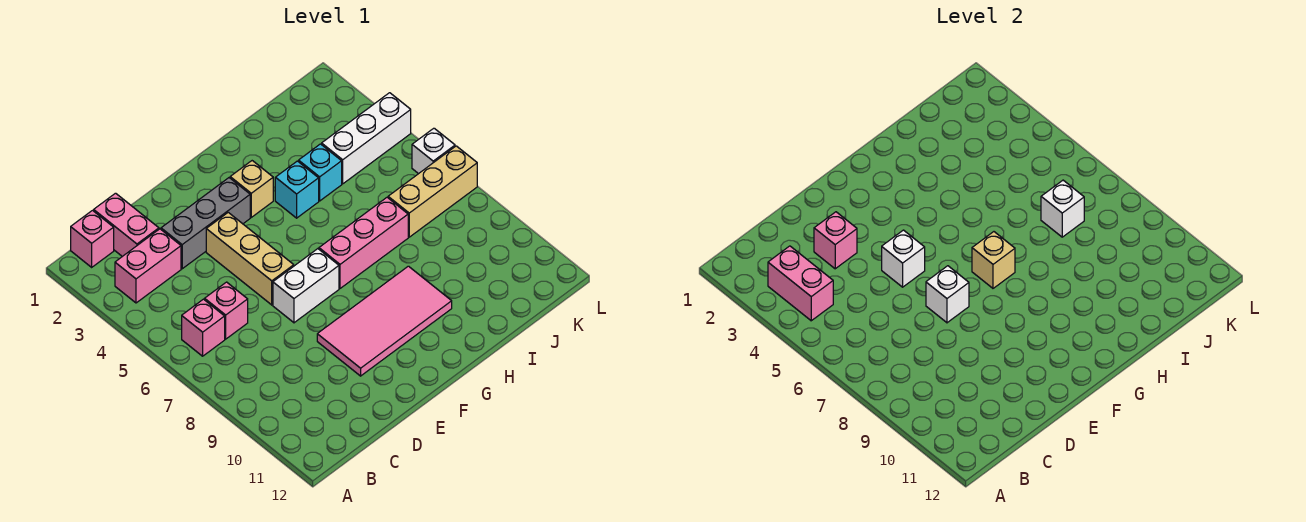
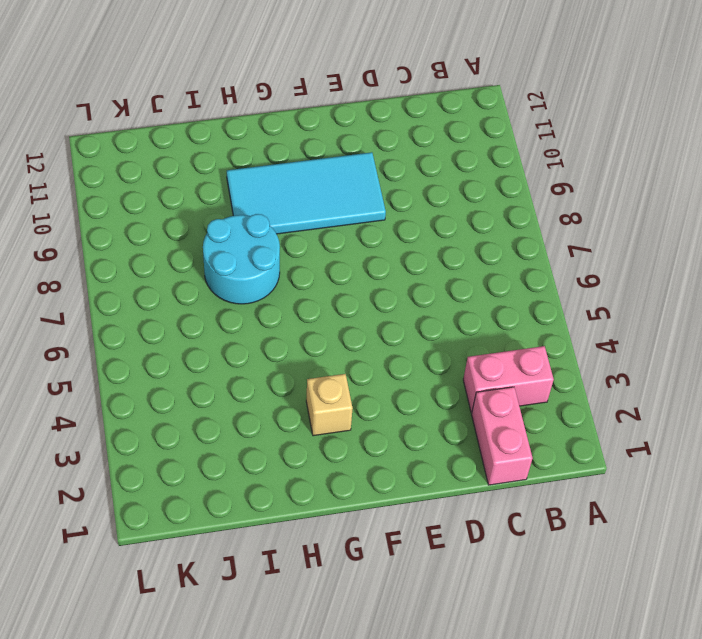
cyan 2x4 tile [227,152,386,234] -> pink 2x4 tile [317,266,452,376]
cyan 2x2 round brick [203,214,280,304] -> pink 1x3 brick [319,197,408,288]
none -> pink 1x1 brick [71,210,114,267]
none -> pink 1x1 brick [182,299,225,356]
none -> pink 1x1 brick [205,282,248,339]

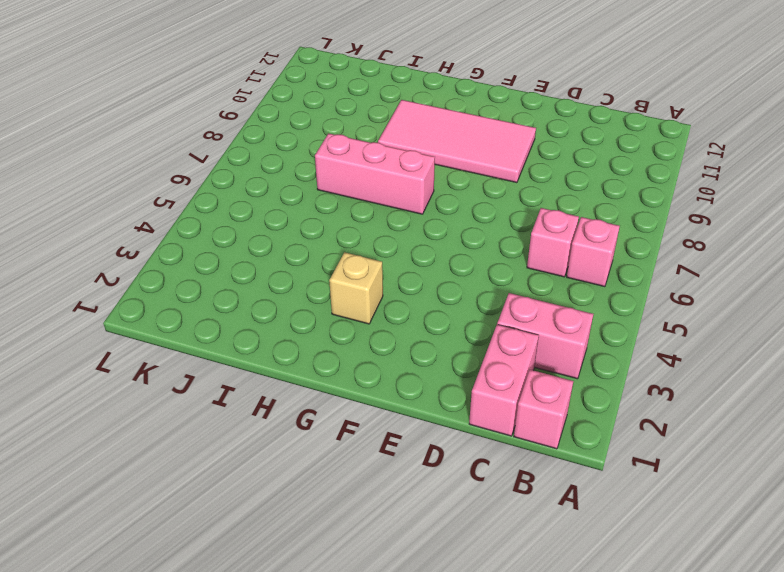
none -> grey 1x3 brick [161,178,250,269]
none -> tan 1x3 brick [206,212,294,305]
none -> white 1x2 brick [273,249,339,323]

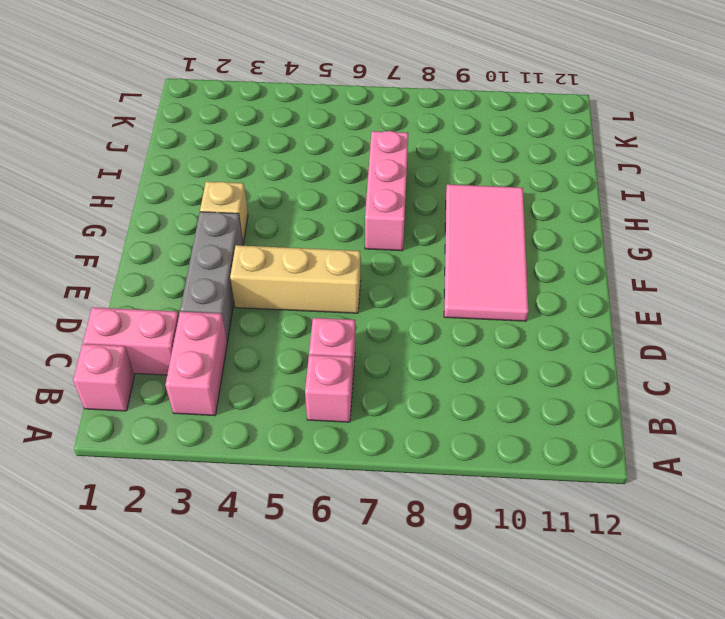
none -> white 1x2 brick [273,249,339,323]
none -> cyan 1x1 brick [275,161,319,218]
none -> cyan 1x1 brick [299,144,342,201]

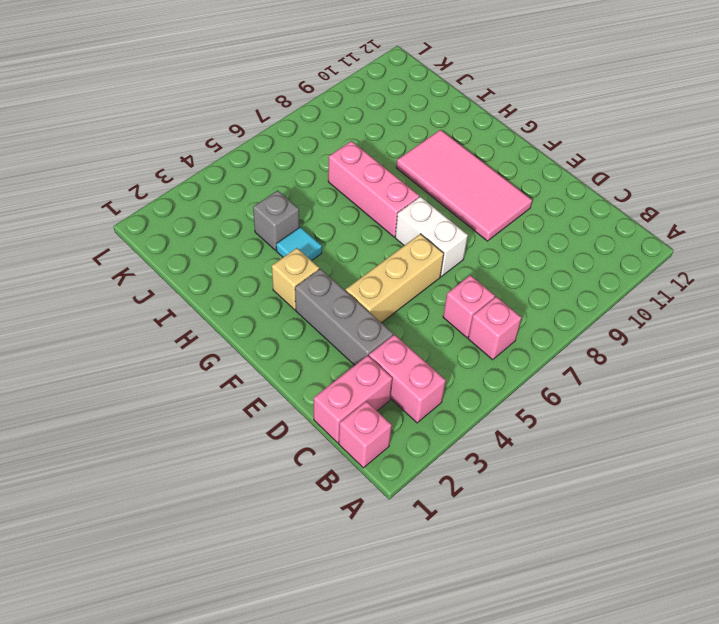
cyan 1x1 tile [276,227,322,261] -> cyan 1x1 brick [275,161,319,218]
grey 1x1 brick [253,190,299,250] -> cyan 1x1 brick [299,144,342,201]
none -> white 1x3 brick [322,93,411,184]
none -> tan 1x3 brick [388,146,477,237]
none -> white 1x1 brick [412,128,455,174]

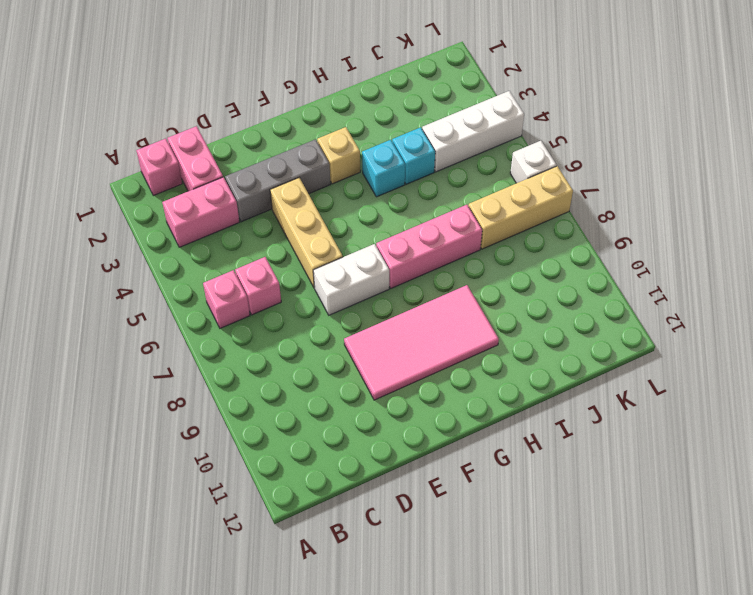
none -> pink 1x2 brick [768,246,833,321]
none -> pink 1x1 brick [814,212,857,269]
none -> white 1x1 brick [882,230,925,287]

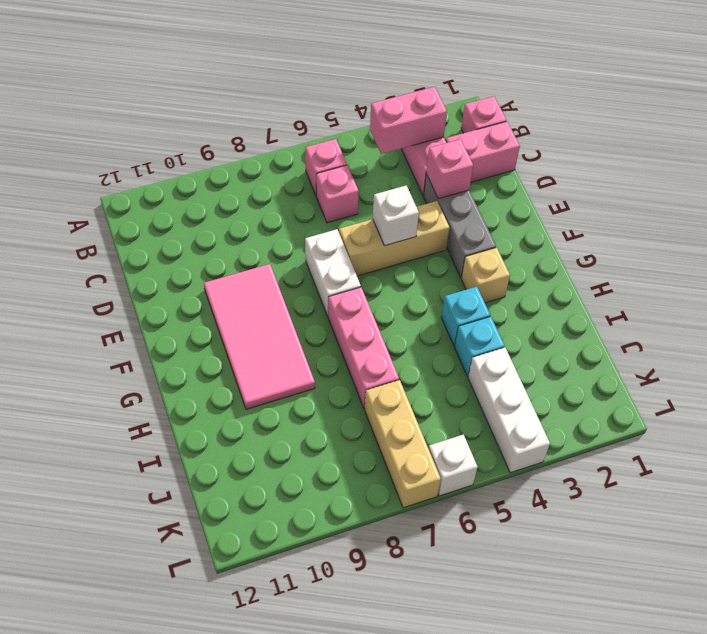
none -> white 1x1 brick [926,266,969,323]
none -> tan 1x1 brick [972,232,1015,288]
none -> white 1x1 brick [1041,180,1084,237]

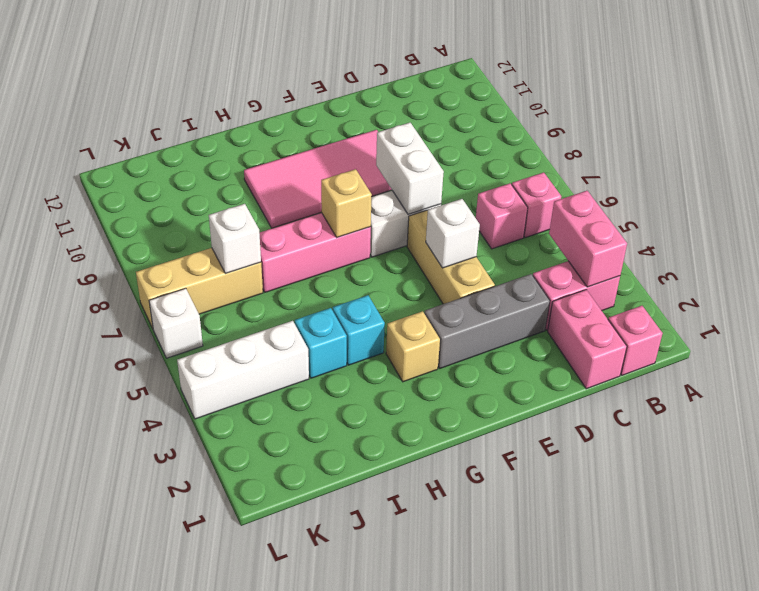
white 1x2 brick [376,123,444,214] -> white 1x1 brick [926,266,969,323]
none -> pink 1x1 brick [814,212,857,269]

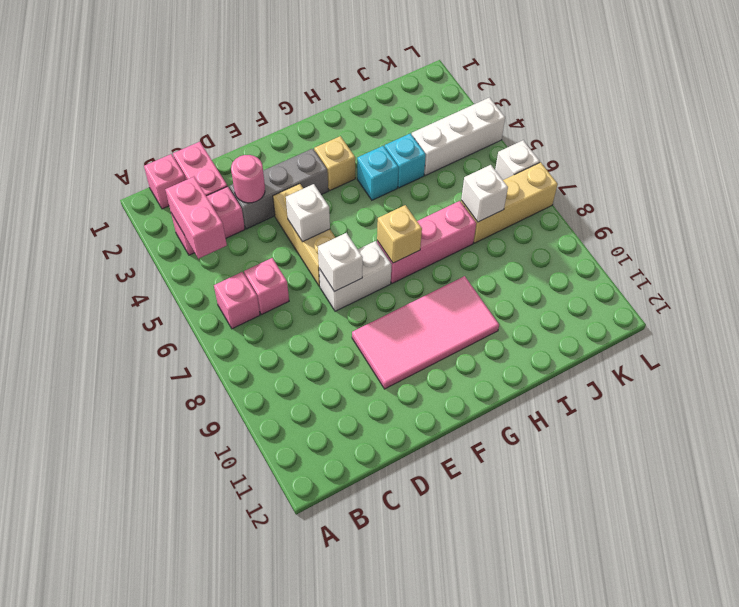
pink 1x1 round brick [231,155,265,203] -> pink 1x1 brick [814,212,857,269]

